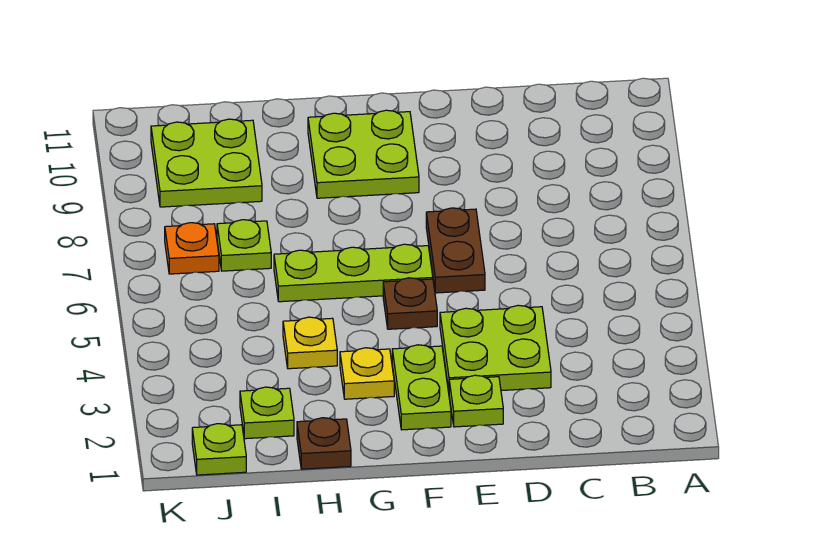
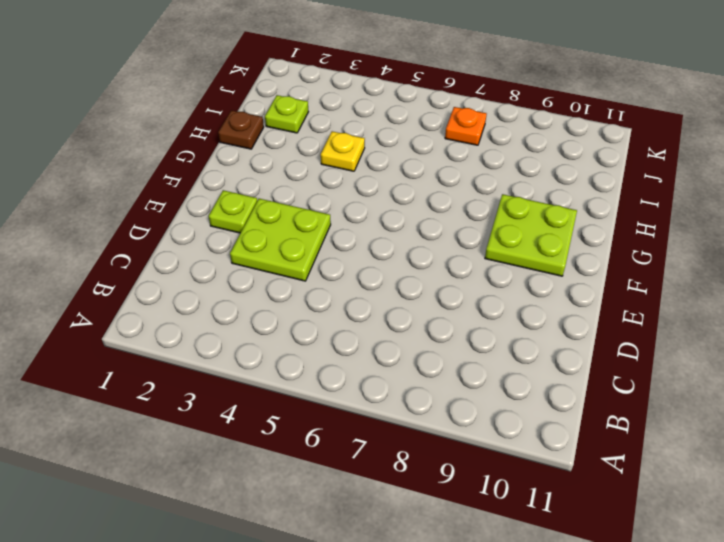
none -> brown 1x2 plate [426,208,485,293]
none -> lime 1x2 plate [392,345,451,430]
none -> brown 1x1 plate [383,278,437,329]

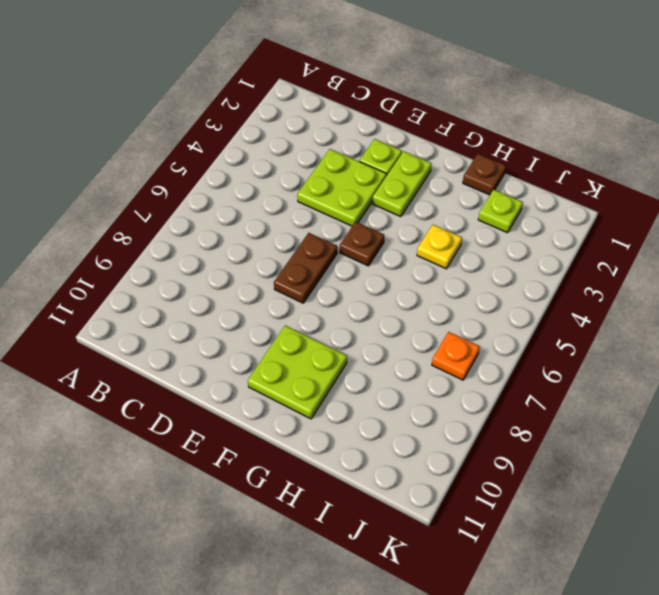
none -> lime 1x3 plate [274,244,433,302]
none -> yellow 1x1 plate [340,348,394,399]
none -> lime 1x1 plate [217,220,271,271]

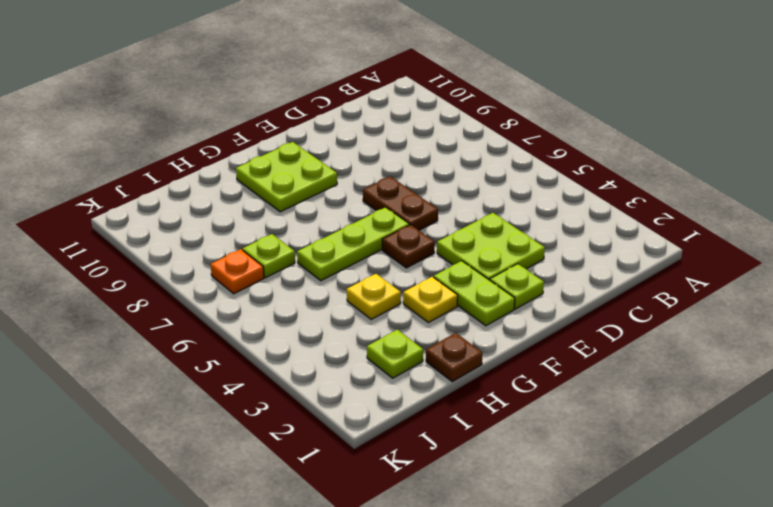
none -> lime 2x2 plate [151,119,262,207]
none -> lime 1x1 plate [192,424,246,475]

